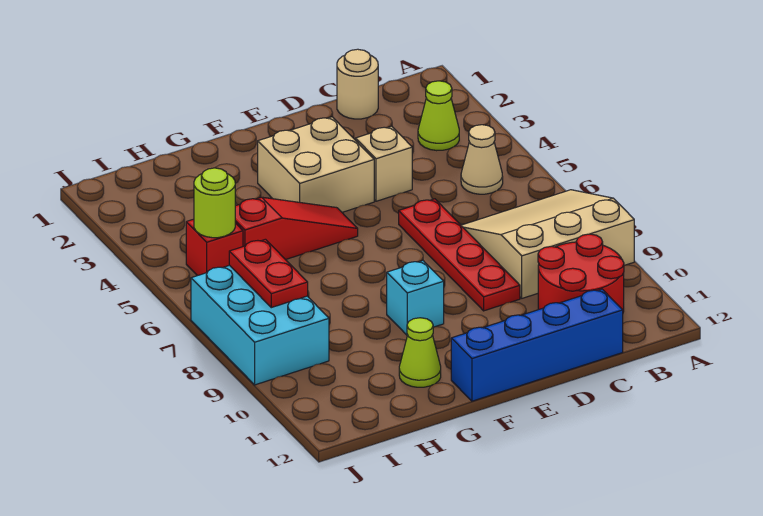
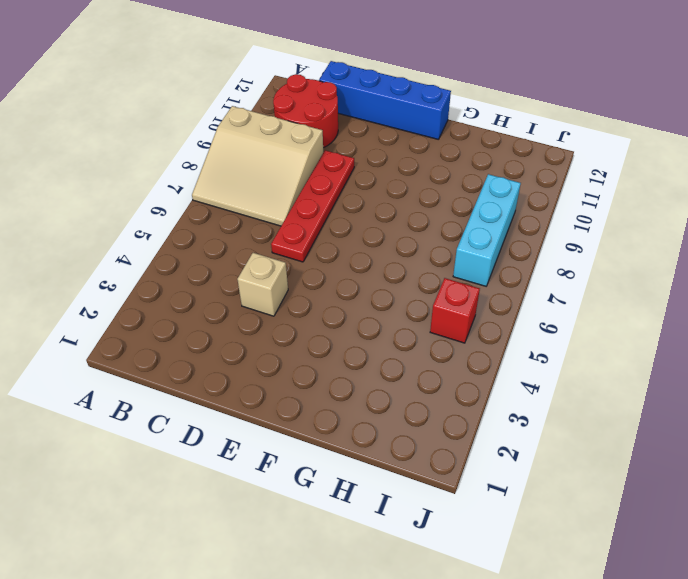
cyan 1x3 brick [453,174,521,286] -> cyan 2x3 brick [191,265,329,385]
none -> lime 1x1 cone [418,81,459,151]
none -> tan 1x1 cone [461,125,503,194]
none -> tan 1x1 round brick [337,49,378,119]

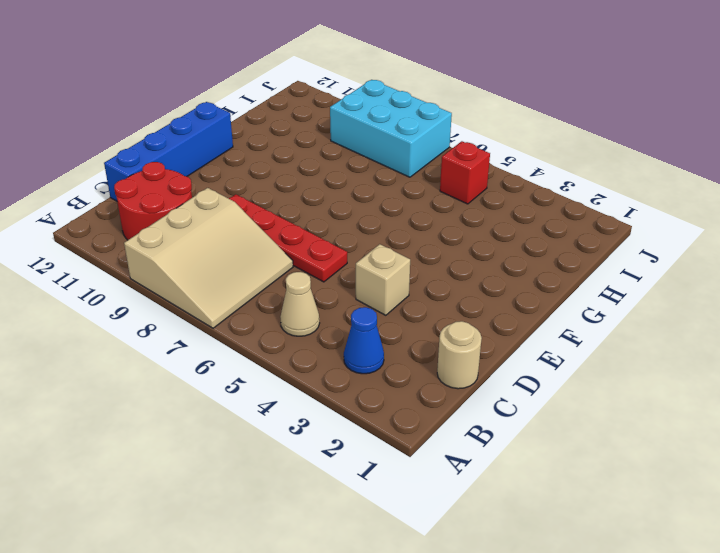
blue 1x1 cone [344,307,384,374] -> lime 1x1 cone [418,81,459,151]
none -> tan 2x2 brick [258,117,374,212]
none -> red 1x3 slope [235,197,358,260]
none -> cyan 1x1 brick [387,261,444,335]

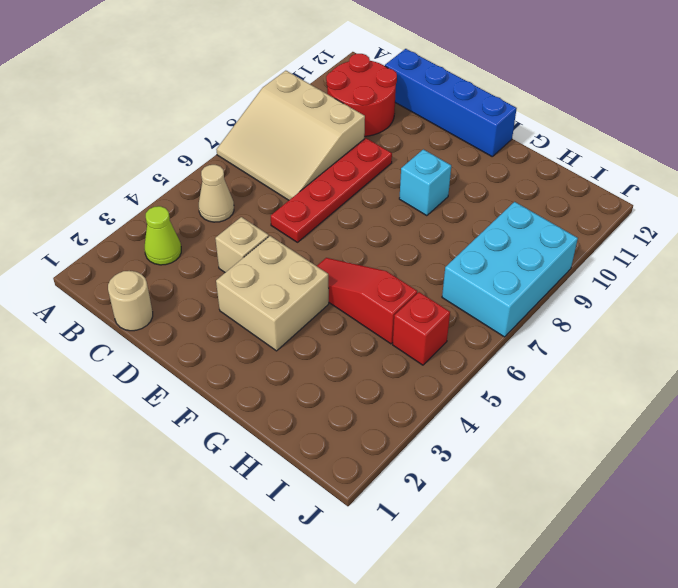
none -> lime 1x1 cone [399,318,441,387]
none -> lime 1x1 round brick [194,168,235,238]
none -> red 1x2 plate [229,239,308,308]

